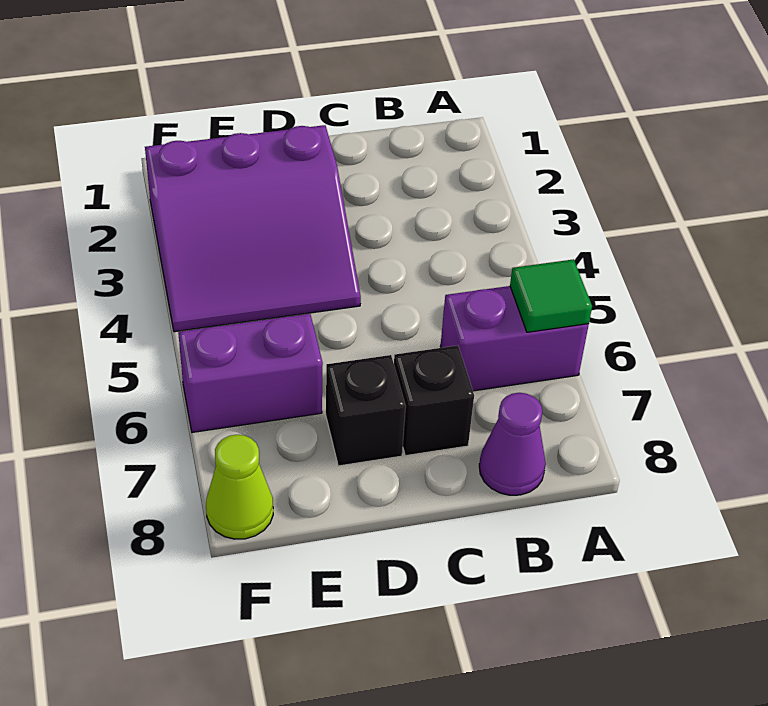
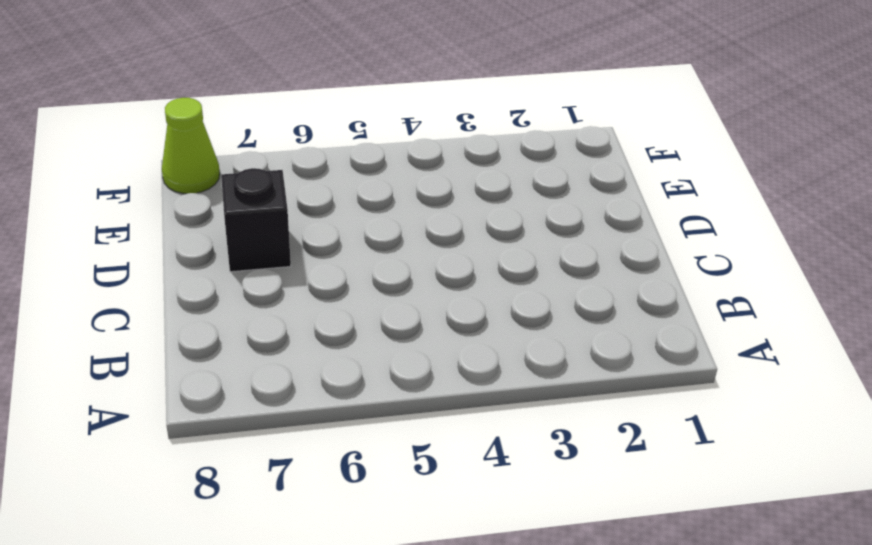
none -> purple 1x2 brick [440,286,589,391]
none -> purple 1x1 cone [479,393,546,495]

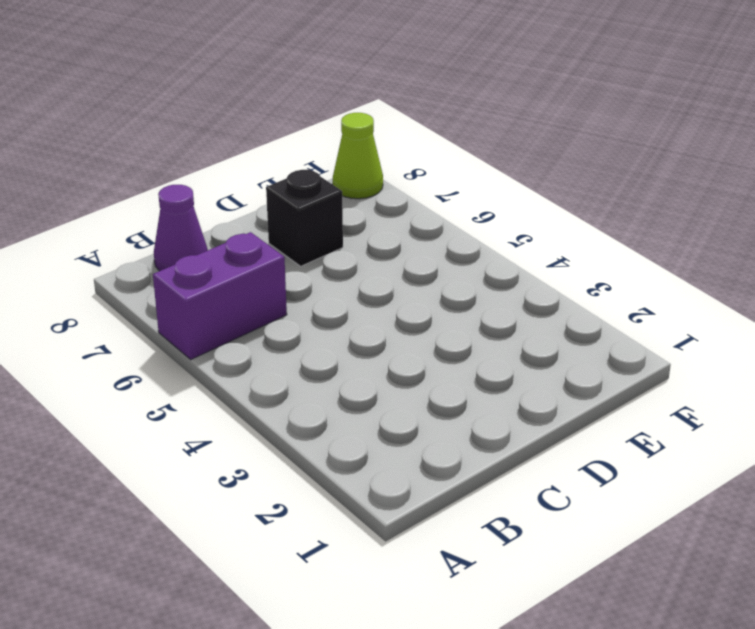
none -> black 1x1 brick [394,345,474,456]
none -> purple 3x3 slope [145,125,361,332]

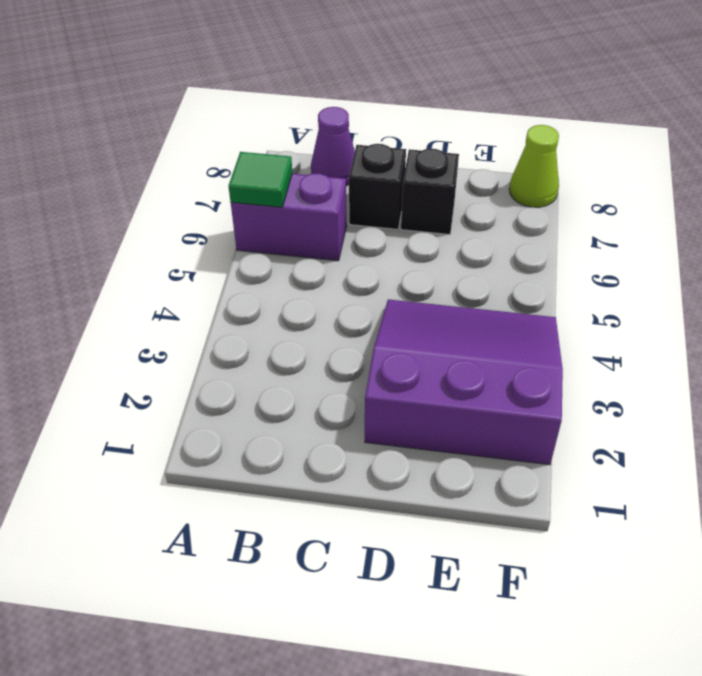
none -> purple 1x2 brick [178,314,323,432]

